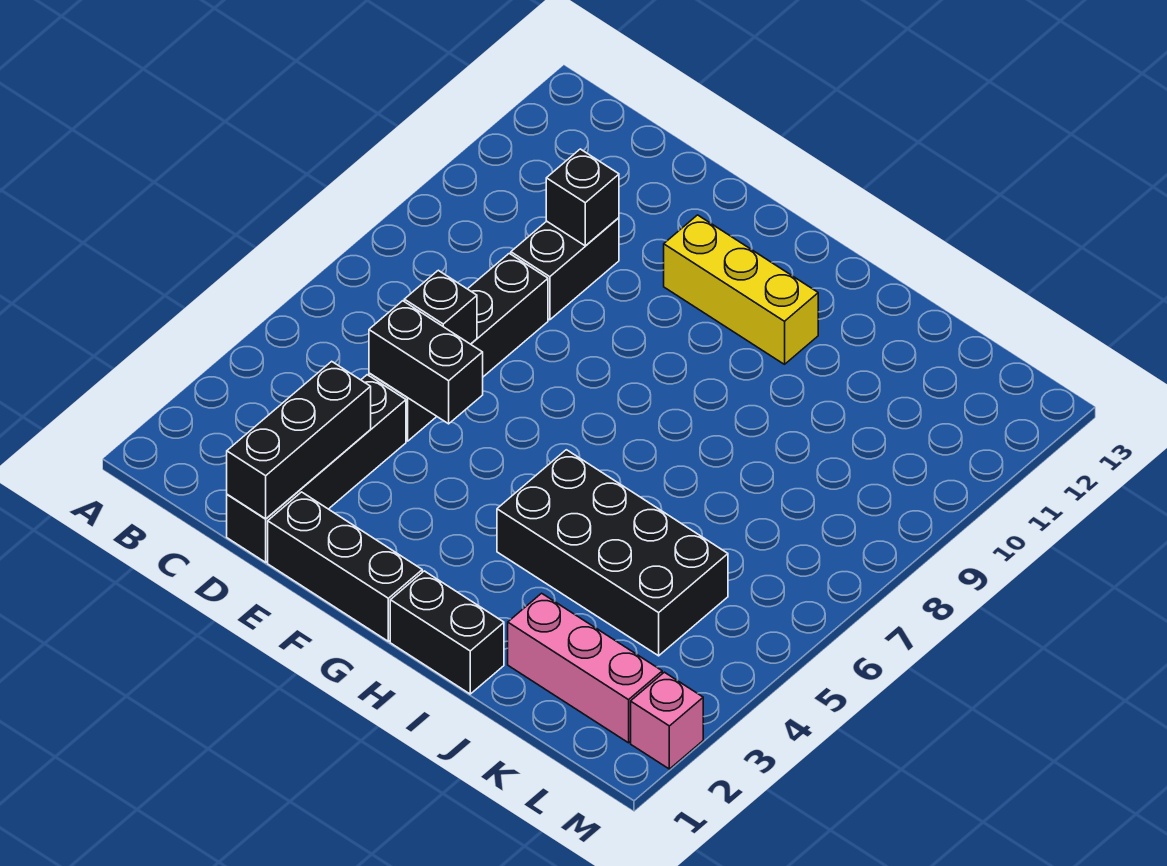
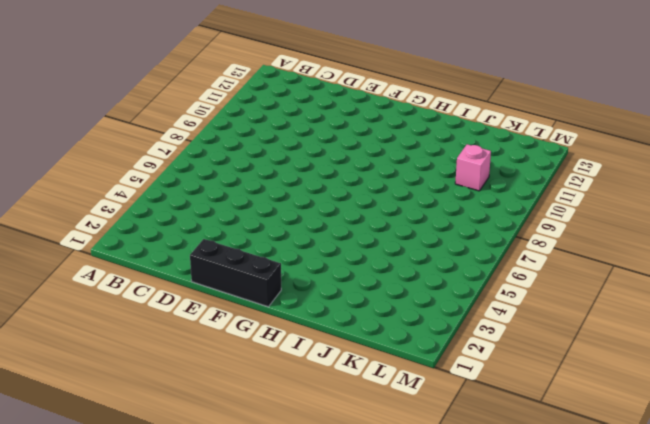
pink 1x1 brick [455,144,491,191] -> pink 1x1 brick moved to [631,672,703,769]
none -> black 1x4 brick [227,375,406,562]
none -> black 1x4 brick [369,253,548,441]
none -> black 1x2 brick [511,218,619,320]

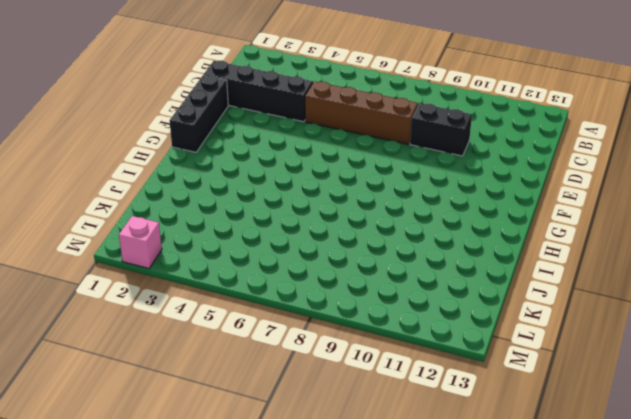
brown 1x4 brick [305,81,418,144] -> black 1x4 brick [369,253,548,441]
none -> yellow 1x3 brick [664,215,818,364]
none -> black 1x2 brick [390,571,504,694]
none -> black 2x4 brick [497,450,728,656]

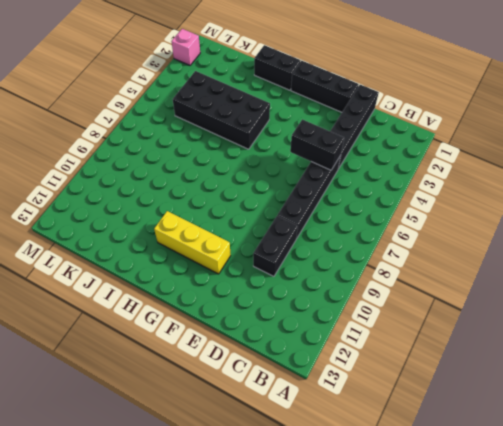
none -> pink 1x3 brick [508,593,662,743]
none -> black 1x3 brick [227,361,371,519]
none -> black 1x1 brick [404,270,477,344]

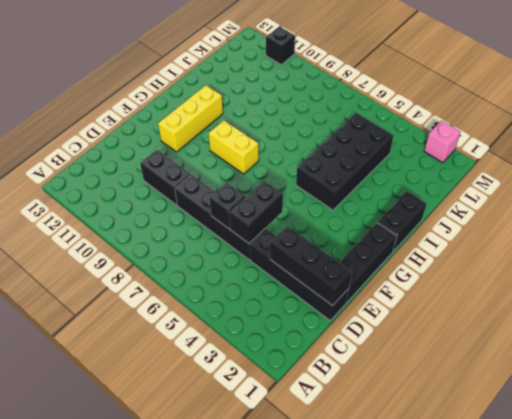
yellow 1x2 brick [208,120,259,174] -> none
black 1x1 brick [266,26,295,65] -> black 1x1 brick moved to [546,149,619,246]
none -> pink 1x3 brick [508,593,662,743]

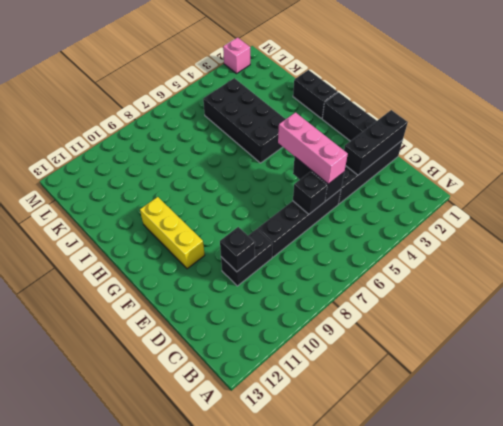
pink 1x3 brick [278,113,348,184] -> pink 1x3 brick moved to [508,593,662,743]

